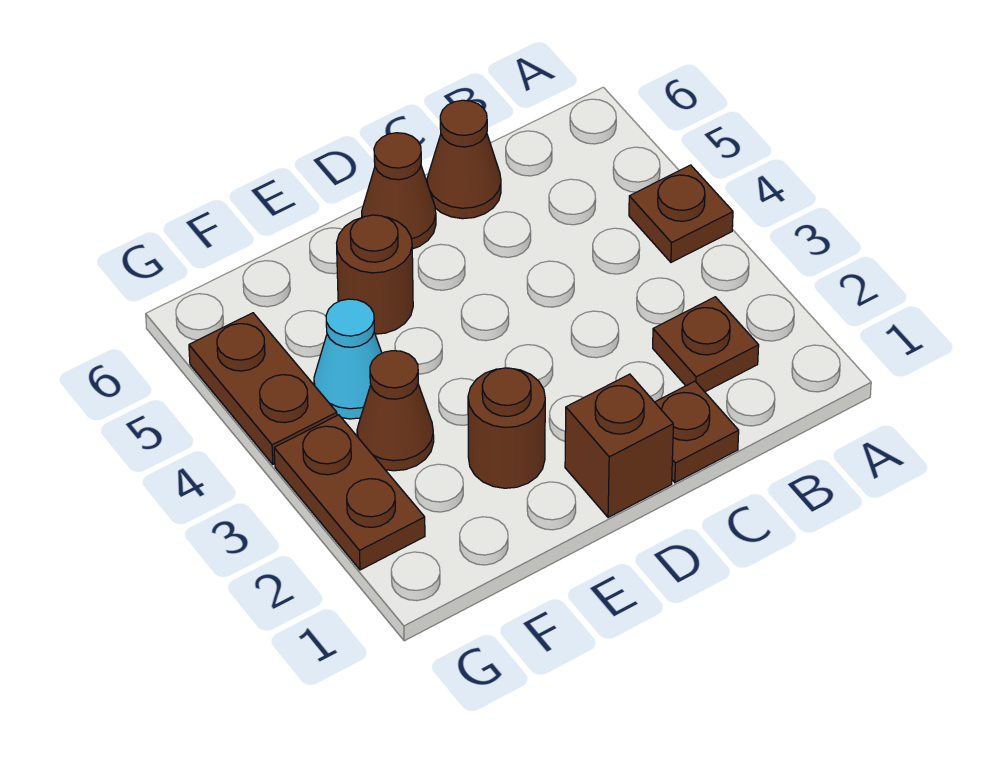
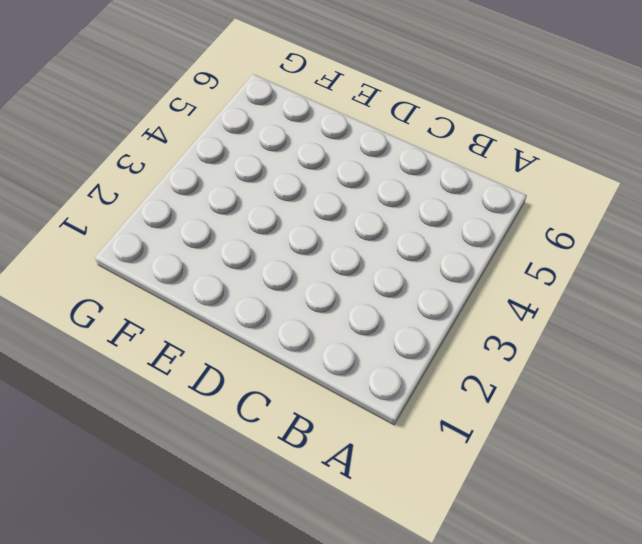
none -> brown 1x1 plate [629,165,733,262]
none -> brown 1x1 plate [653,297,759,392]
none -> brown 1x1 plate [655,381,739,483]

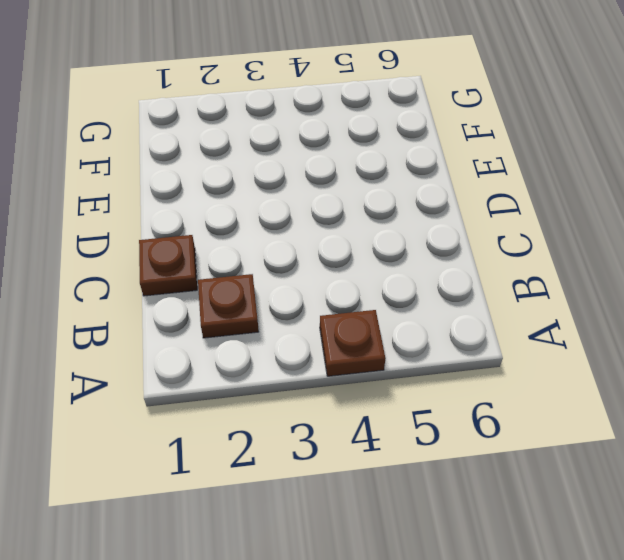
none -> brown 1x1 cone [427,100,501,219]
none -> brown 1x1 brick [565,374,673,517]
none -> brown 1x1 cone [362,133,436,249]

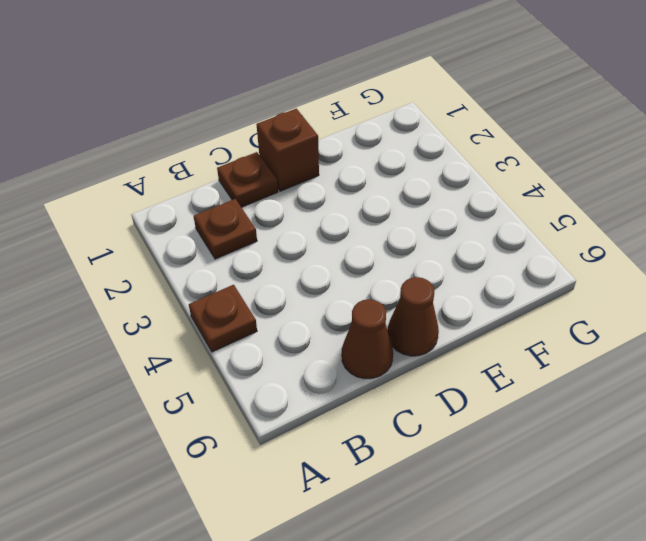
none -> brown 1x1 round brick [468,368,545,488]
none -> brown 1x1 round brick [337,215,413,334]
none -> brown 1x1 cone [357,351,434,471]

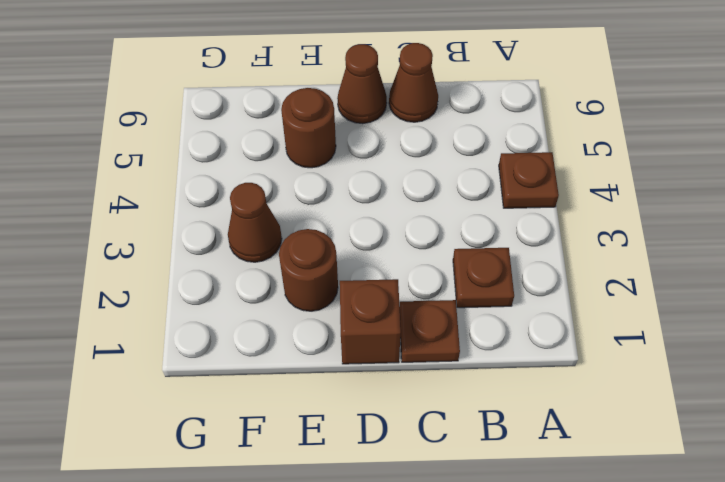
none -> cyan 1x1 cone [314,299,382,419]
none -> brown 1x2 plate [274,415,425,570]
none -> brown 1x2 plate [189,313,337,464]

